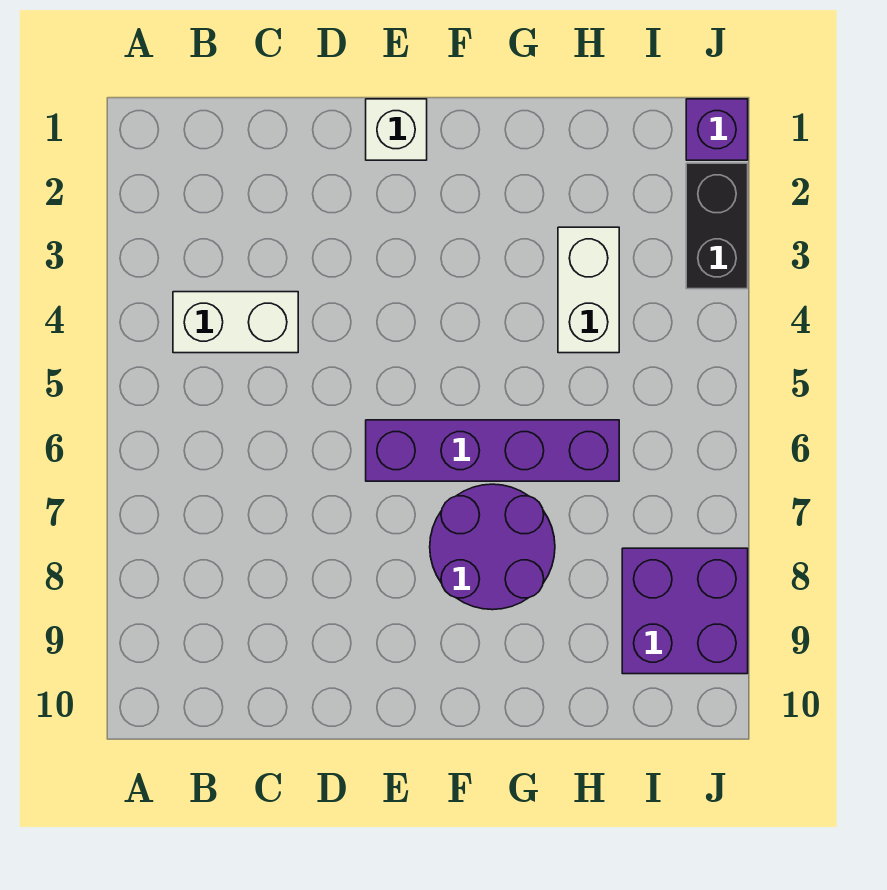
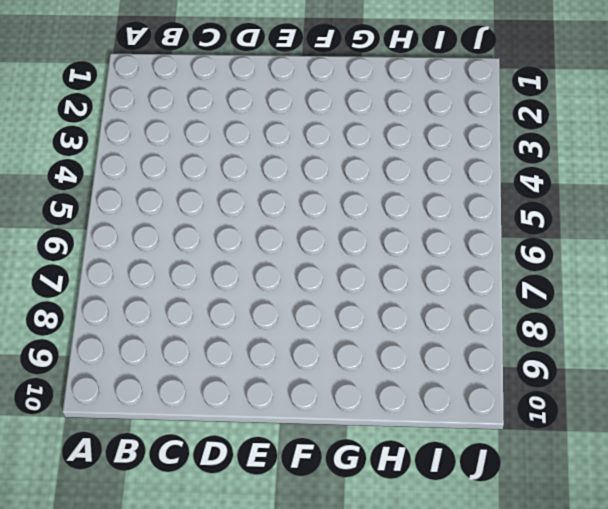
none -> white 1x2 brick [173,292,298,353]
none -> white 1x1 brick [366,99,427,160]

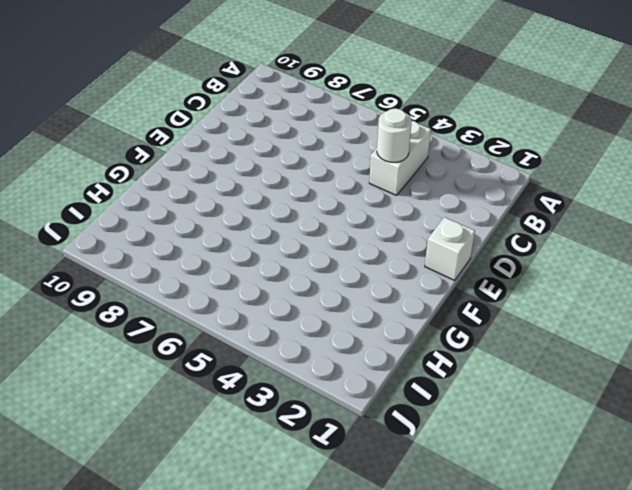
white 1x1 round brick [377,108,412,162] -> none
none -> purple 1x4 brick [366,420,619,481]
none -> purple 2x2 round brick [430,484,555,610]

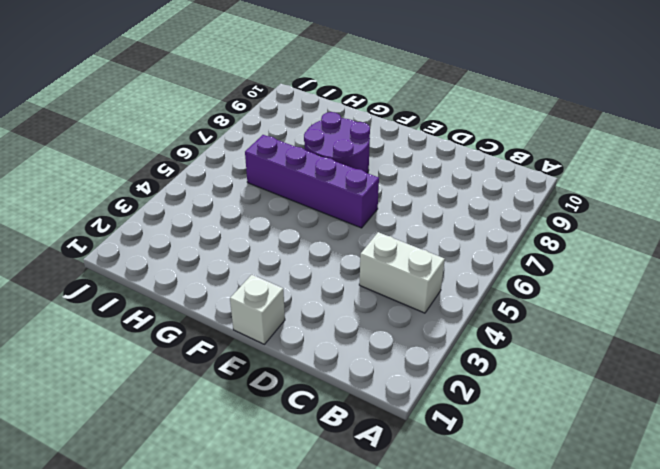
none -> white 1x2 brick [558,227,619,353]
none -> purple 2x2 brick [622,548,748,674]

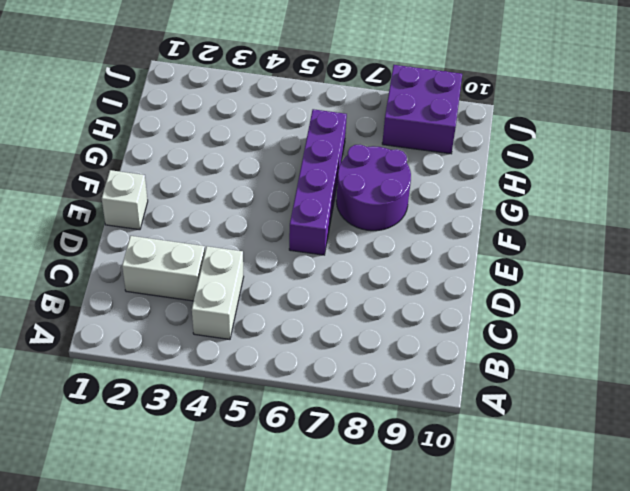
white 1x2 brick [122,236,205,301] -> white 1x2 brick moved to [558,227,619,353]
none -> purple 1x1 brick [686,99,748,160]
none -> black 1x2 brick [686,163,748,289]

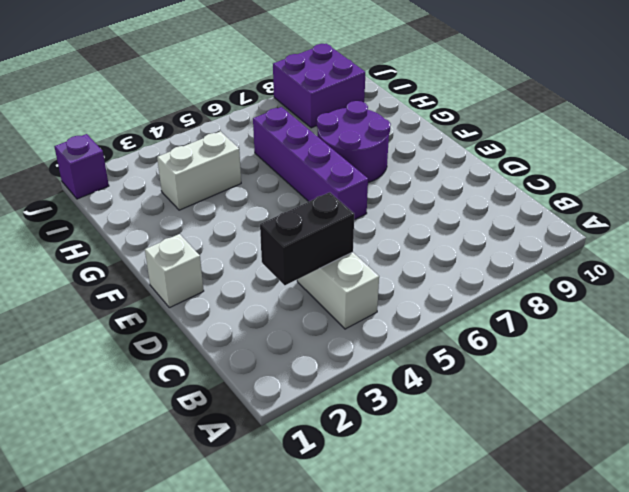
black 1x2 brick [260,192,354,285] -> black 1x2 brick moved to [686,163,748,289]

